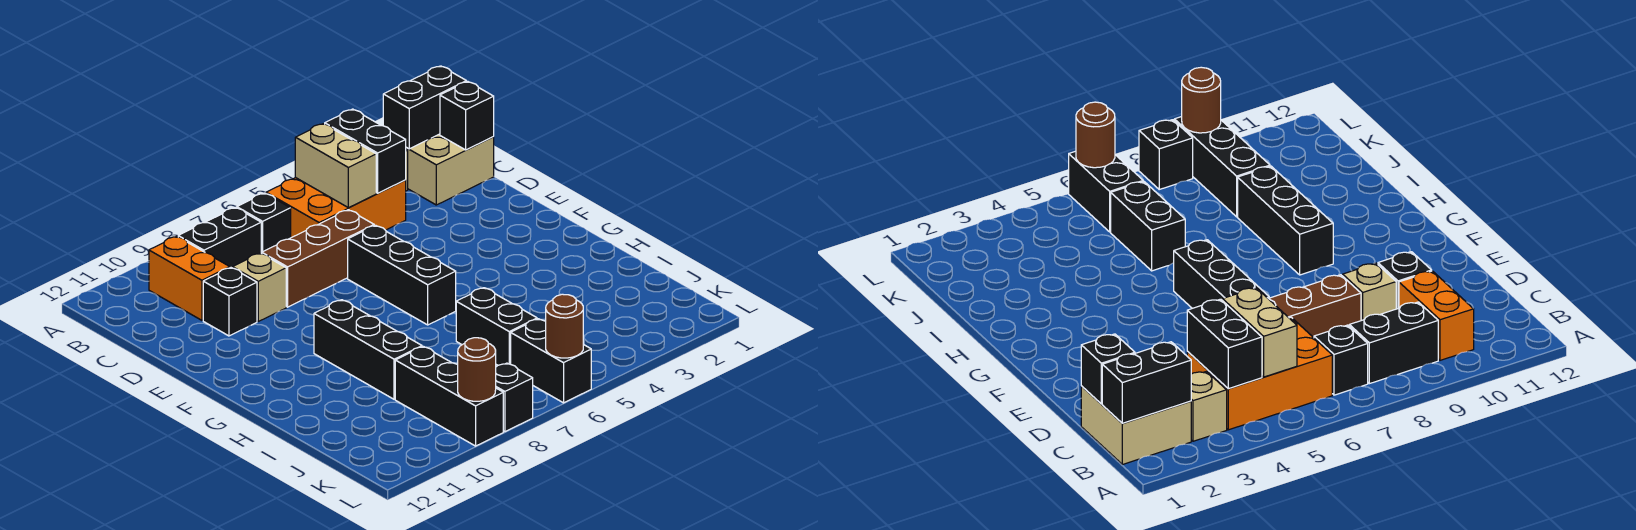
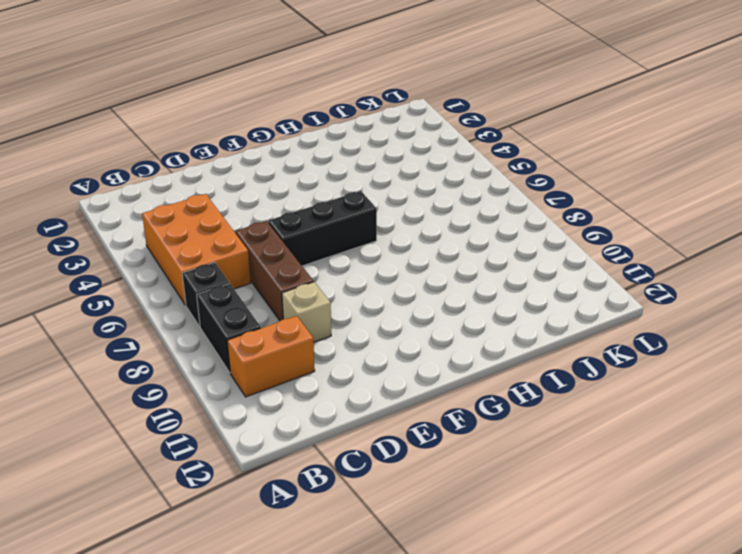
none -> tan 2x2 brick [406,134,494,205]
none -> tan 1x1 brick [1191,371,1227,441]
none -> black 1x1 brick [203,268,257,336]

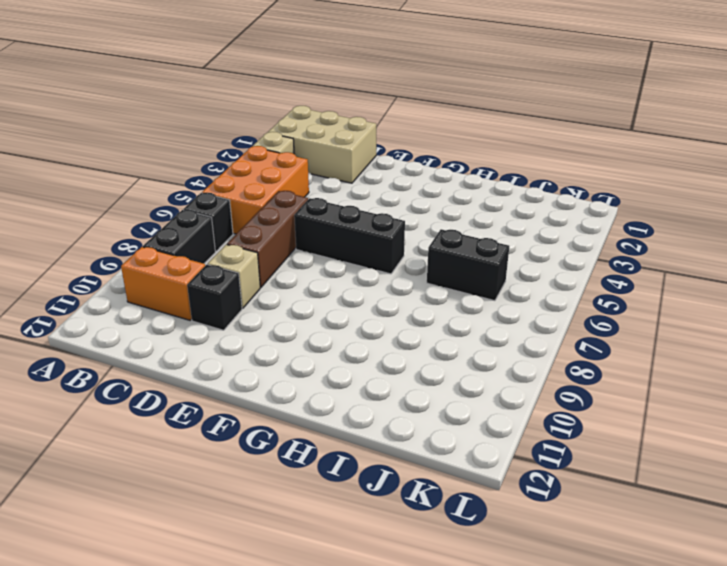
tan 2x3 brick [268,106,376,183] -> tan 2x2 brick [406,134,494,205]
none -> black 1x3 brick [314,300,422,399]
none -> black 1x3 brick [395,346,503,446]
none -> black 1x2 brick [511,319,591,403]

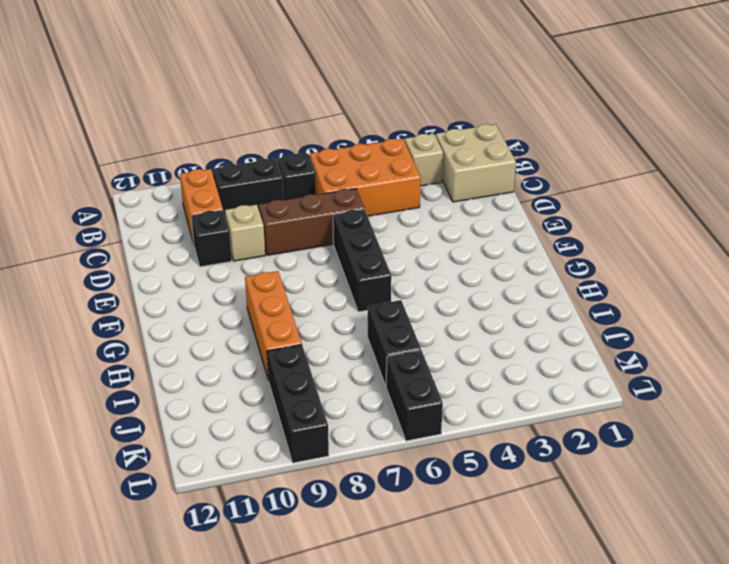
orange 1x3 brick [245,271,302,380] -> black 1x3 brick [314,300,422,399]
none -> black 1x1 brick [496,363,533,432]
none -> black 1x2 brick [383,66,466,149]
none -> black 1x2 brick [325,109,406,193]

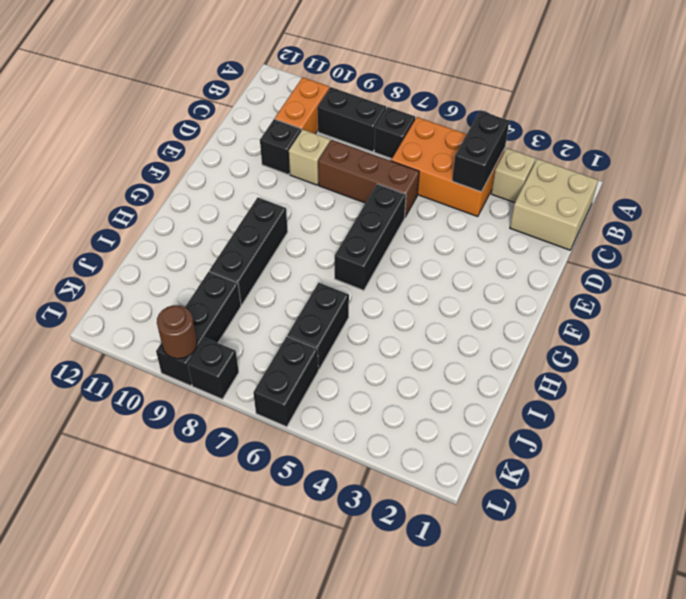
none -> black 1x2 brick [383,66,466,149]
none -> tan 1x2 brick [295,124,376,208]
none -> black 1x1 brick [440,81,494,150]

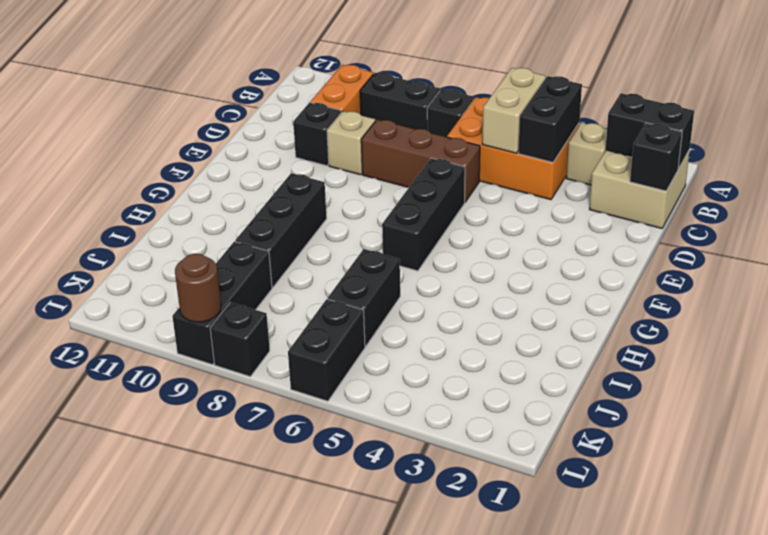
none -> brown 1x1 round brick [546,294,583,358]

